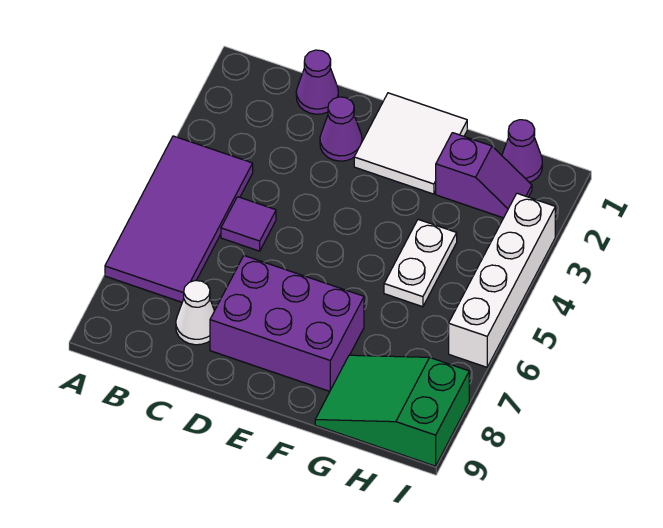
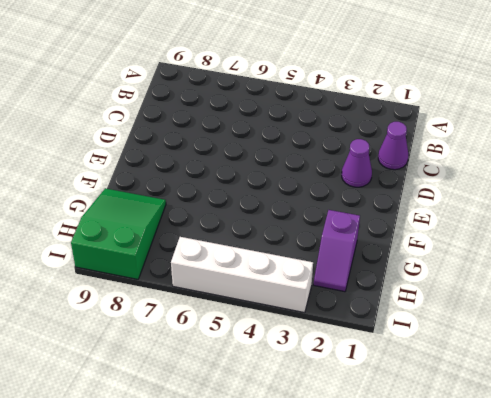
none -> purple 2x4 tile [105,136,253,302]
none -> purple 1x1 tile [221,197,276,251]
none -> white 1x1 cone [176,281,215,345]

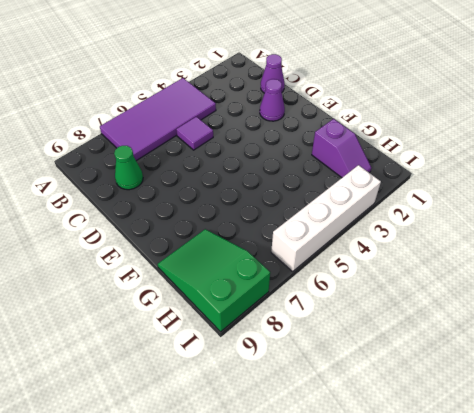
green 1x1 cone [114,146,143,190] -> white 1x1 cone [176,281,215,345]
none -> purple 2x3 brick [210,256,364,391]
none -> white 2x2 tile [354,93,467,194]
none -> white 1x2 plate [384,220,457,307]

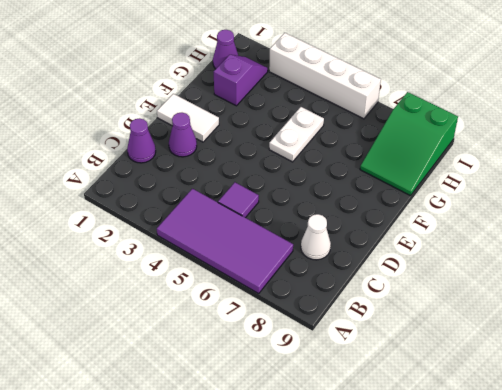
white 1x2 tile [157,94,219,142] -> white 2x2 tile [354,93,467,194]
white 1x2 plate [269,107,324,162] -> white 1x2 plate turned to [384,220,457,307]
none -> purple 2x3 brick [210,256,364,391]

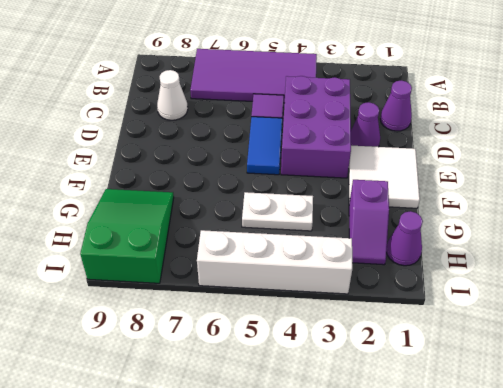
purple 2x3 brick [281,76,351,178] -> purple 2x3 brick moved to [210,256,364,391]
blue 1x2 tile [247,117,282,175] -> none

